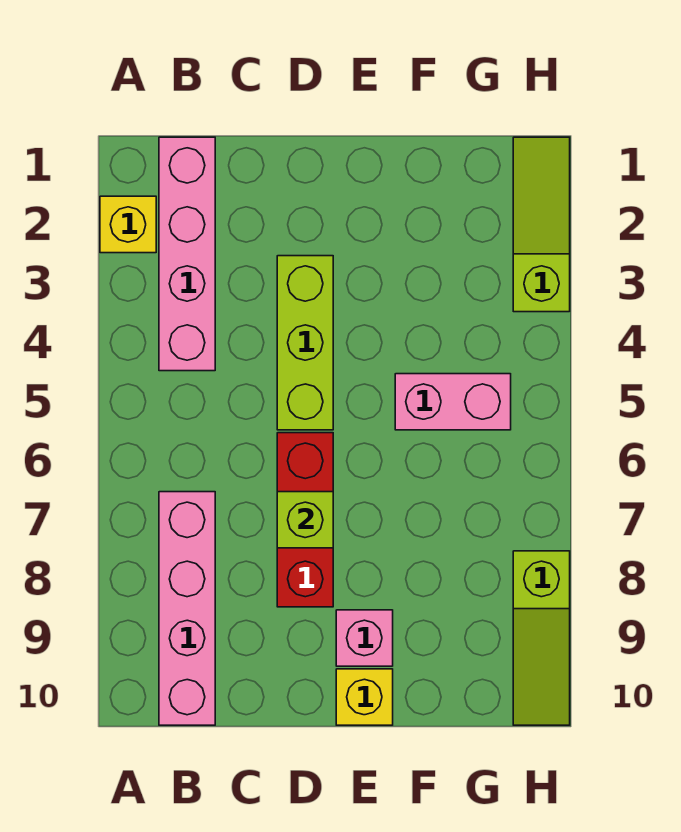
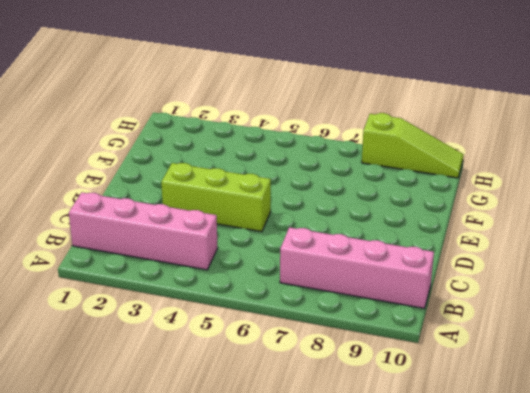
none -> yellow 1x1 brick [100,196,156,253]
none -> red 1x3 brick [277,433,333,607]

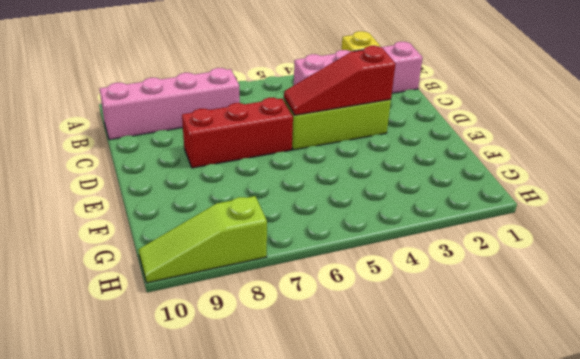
red 1x3 slope [284,46,395,115] -> none
none -> pink 1x1 brick [336,610,393,666]
none -> yellow 1x1 brick [336,669,393,725]

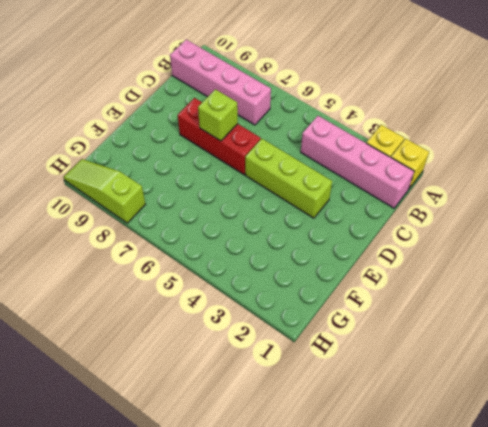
yellow 1x1 brick [391,139,429,188] -> yellow 1x1 brick moved to [336,669,393,725]
none -> pink 1x1 brick [336,610,393,666]
none -> pink 1x2 brick [395,374,511,430]

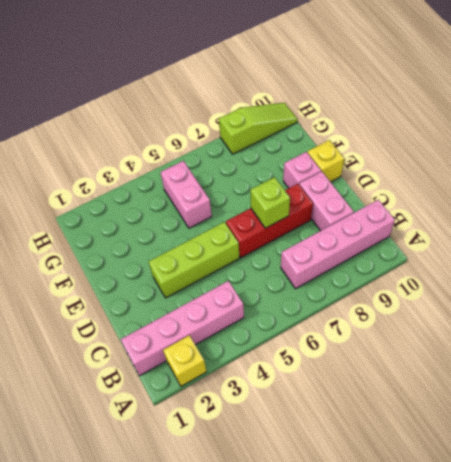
pink 1x2 brick [299,171,354,231] -> none
none -> lime 1x3 slope [513,137,570,312]

